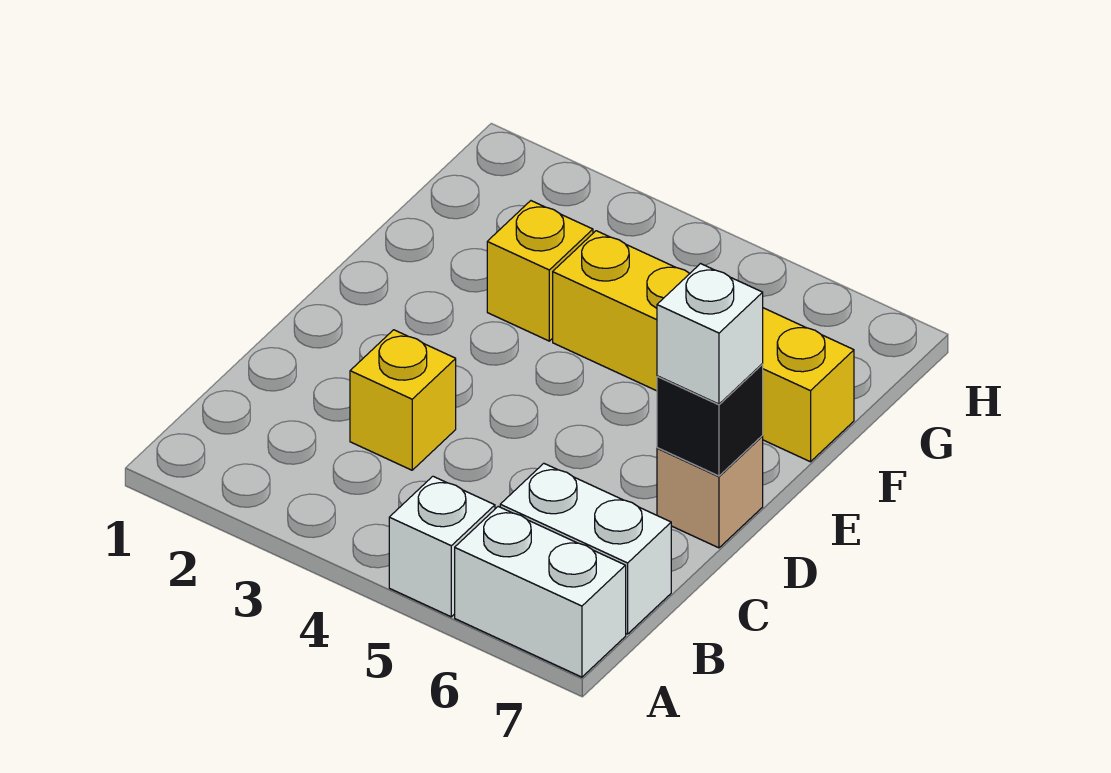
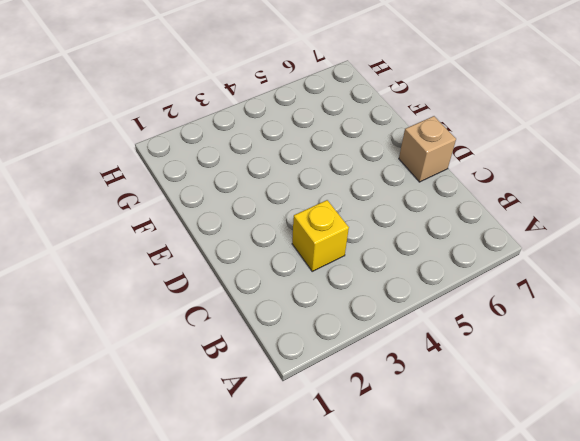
none -> white 1x1 brick [389,476,495,617]
none -> white 1x2 brick [455,507,626,677]

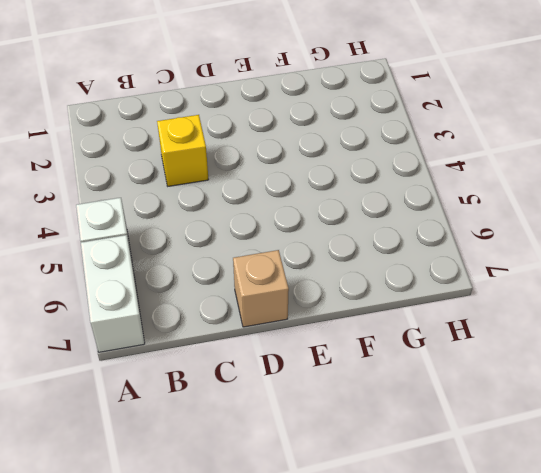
none -> white 1x2 brick [500,463,671,634]
none -> yellow 1x1 brick [487,201,593,341]

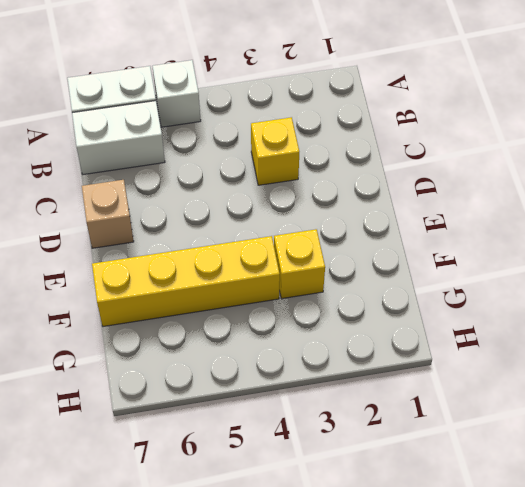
none -> black 1x1 brick [657,364,763,476]
none -> white 1x1 brick [657,264,763,404]

